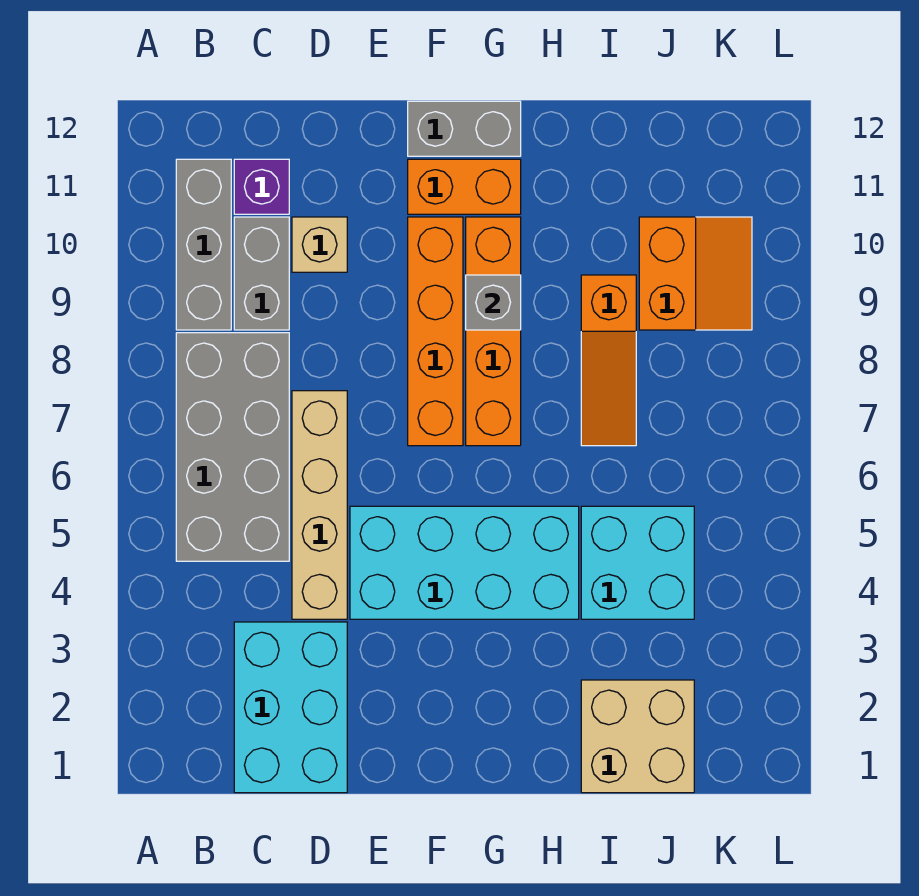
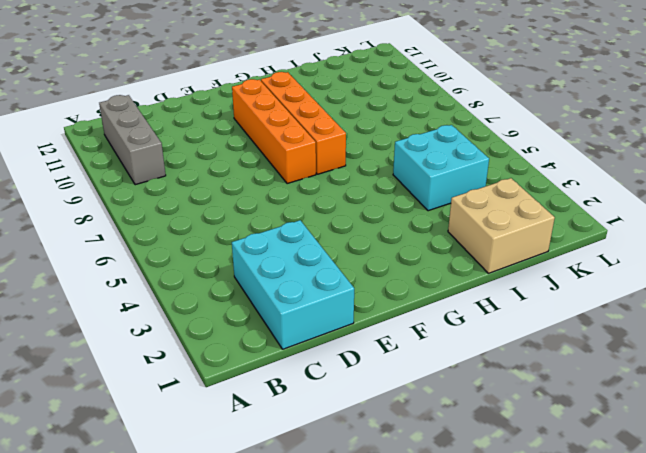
none -> grey 2x4 brick [176,333,289,561]
none -> grey 1x2 brick [234,217,289,330]
none -> purple 1x1 brick [234,159,289,214]

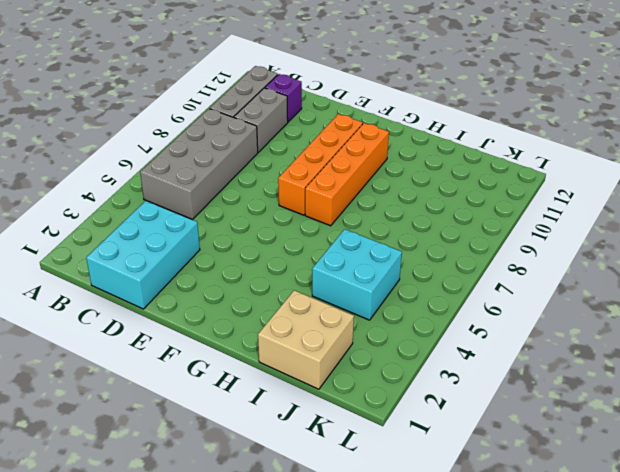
none -> tan 1x4 brick [292,391,347,619]
none -> tan 1x1 brick [292,217,347,272]
none -> cyan 2x4 brick [350,506,579,619]

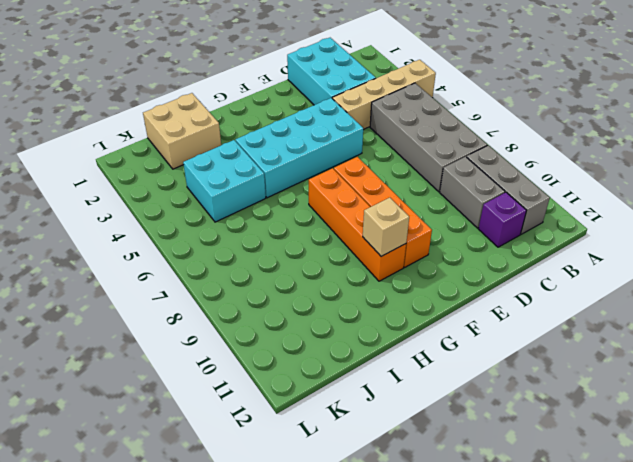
tan 1x4 brick [332,60,436,130] -> tan 1x4 brick turned to [292,391,347,619]
tan 1x1 brick [363,198,409,256] -> tan 1x1 brick moved to [292,217,347,272]
none -> orange 1x2 brick [408,159,521,214]
none -> grey 1x2 brick [408,101,521,156]
none -> orange 1x3 slope [581,275,636,446]

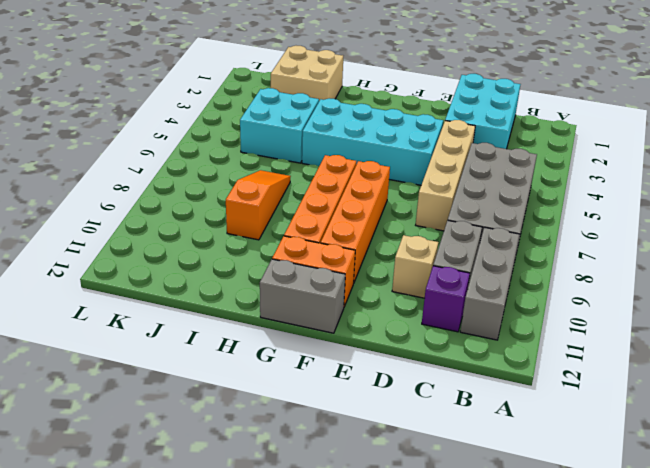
none -> orange 2x2 slope [639,217,752,330]
none -> grey 1x1 brick [466,275,521,330]

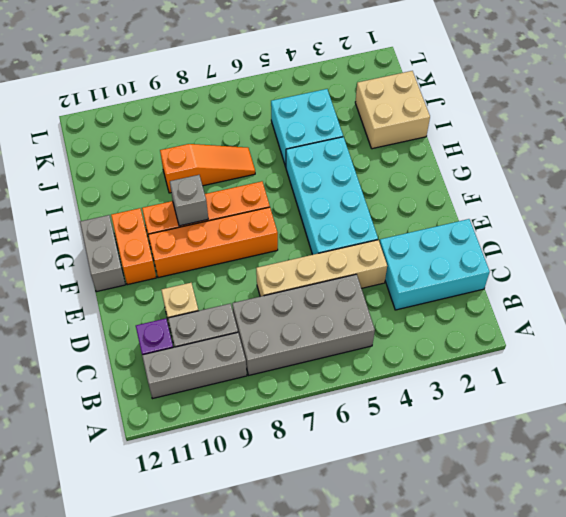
none -> orange 2x2 slope [639,217,752,330]

